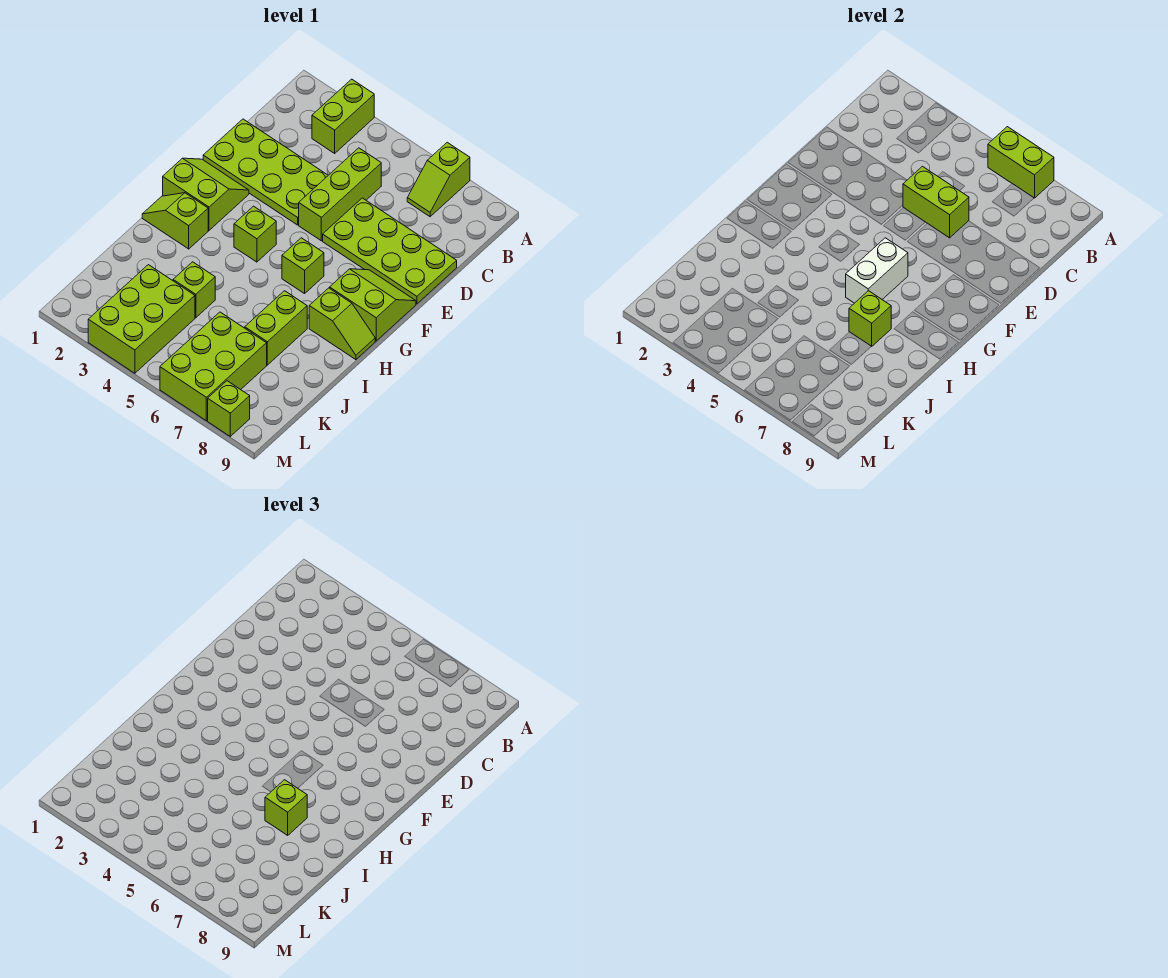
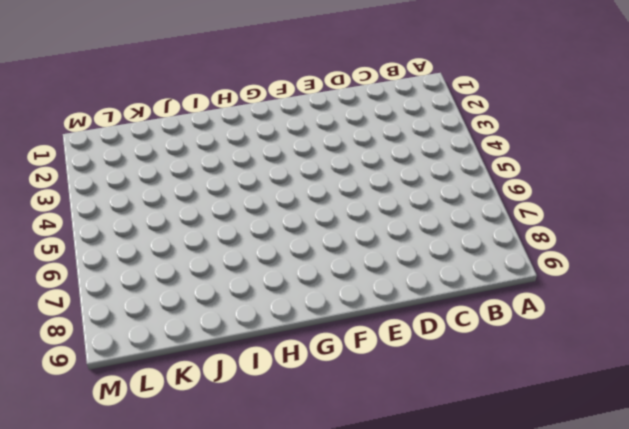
none -> lime 1x2 brick [312,79,374,153]
none -> lime 1x2 slope [407,142,470,217]
none -> lime 1x3 brick [299,148,381,241]

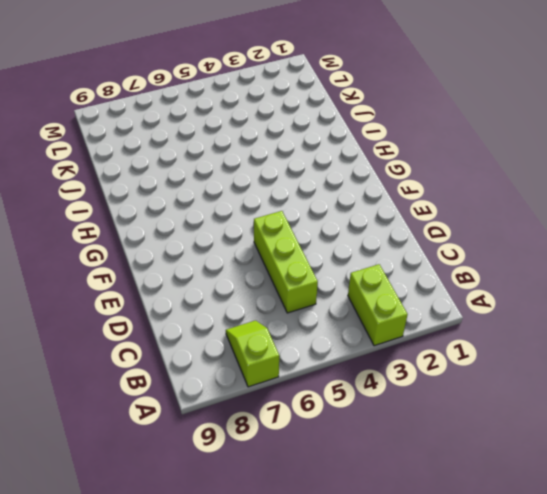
none -> lime 2x4 plate [203,119,328,225]
none -> lime 2x4 plate [323,198,457,304]
none -> lime 2x2 slope [163,158,249,230]

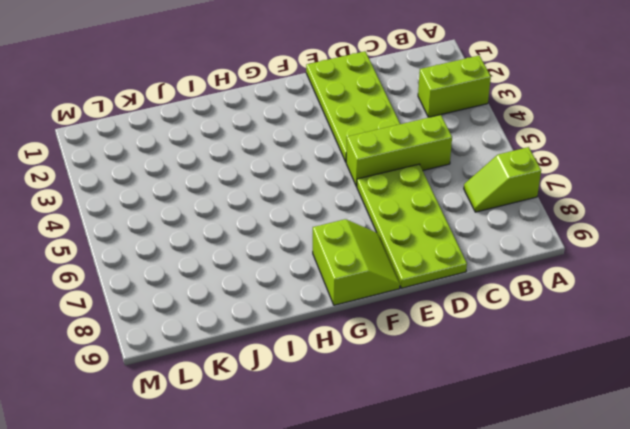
none -> lime 2x2 slope [163,158,249,230]
none -> lime 1x1 brick [234,206,276,262]
none -> lime 1x1 brick [282,238,324,294]

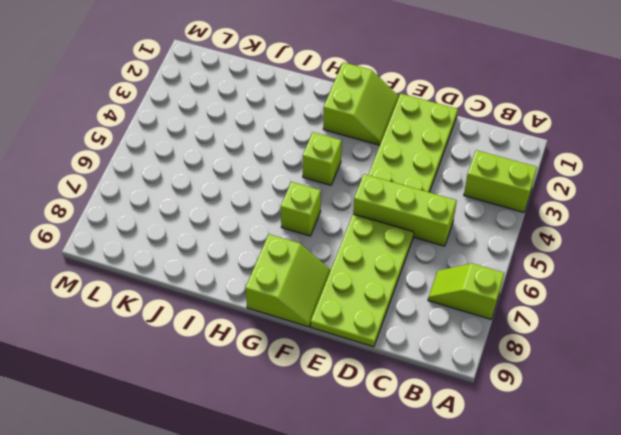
none -> lime 1x2 slope [142,193,208,249]
none -> lime 1x2 slope [309,288,375,360]
none -> lime 1x2 brick [245,291,307,365]

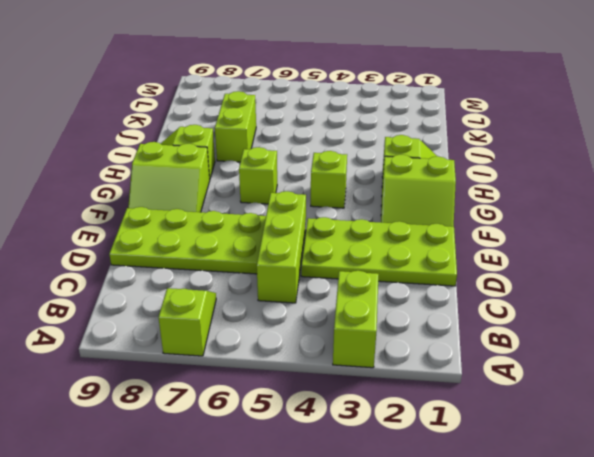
none -> lime 1x1 brick [173,262,215,318]
none -> lime 2x3 brick [88,265,195,373]
none -> lime 2x3 brick [160,312,267,421]

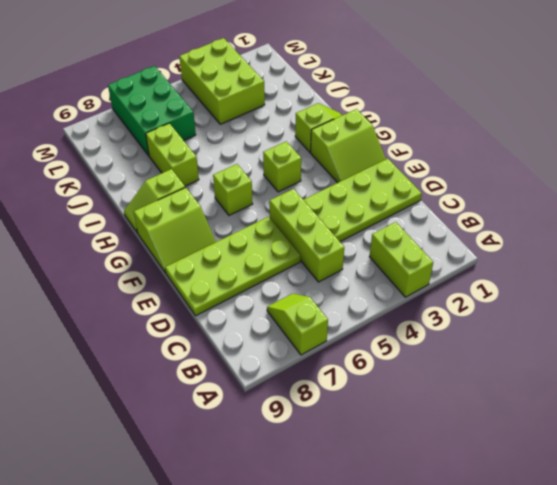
green 2x3 brick [108,66,196,156] -> lime 2x3 brick [160,312,267,421]
none -> lime 1x1 brick [173,262,215,318]
none -> lime 1x1 brick [208,381,250,436]
none -> lime 1x2 brick [988,127,1054,198]

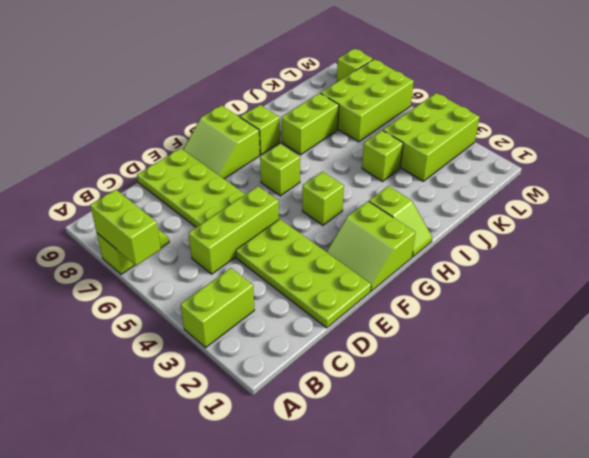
none -> lime 1x2 brick [903,166,969,238]
none -> white 1x2 brick [846,238,908,303]
none -> lime 1x1 brick [849,291,891,346]

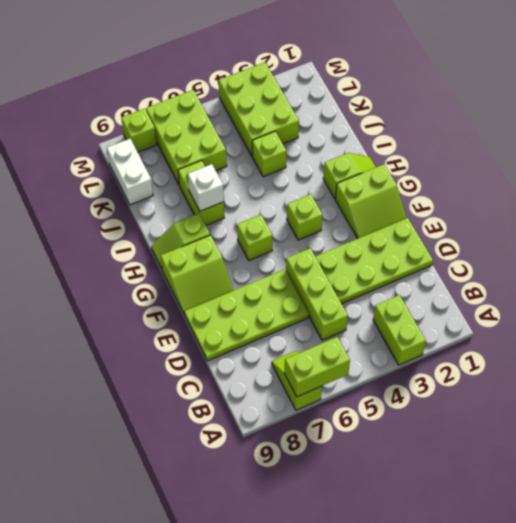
white 1x1 brick [188,164,224,211] -> lime 1x1 brick [849,291,891,346]
white 1x2 brick [107,139,153,205] -> white 1x2 brick moved to [846,238,908,303]
none -> lime 1x2 brick [903,166,969,238]
none -> lime 1x1 brick [265,780,307,835]

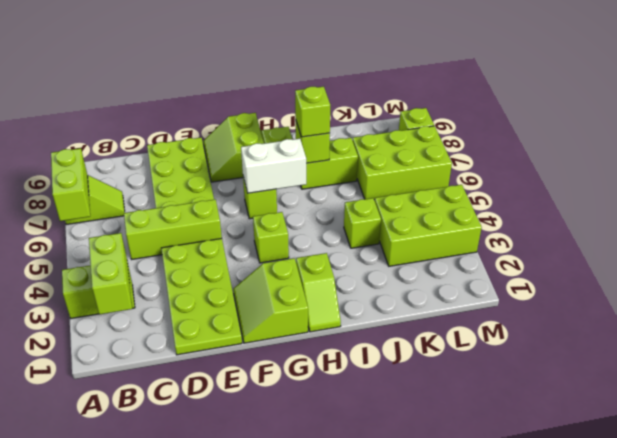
lime 1x2 brick [89,233,132,315] -> lime 1x2 brick moved to [903,166,969,238]

